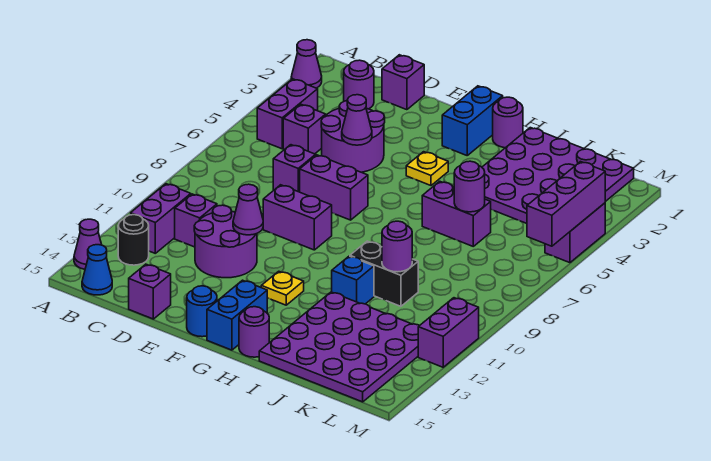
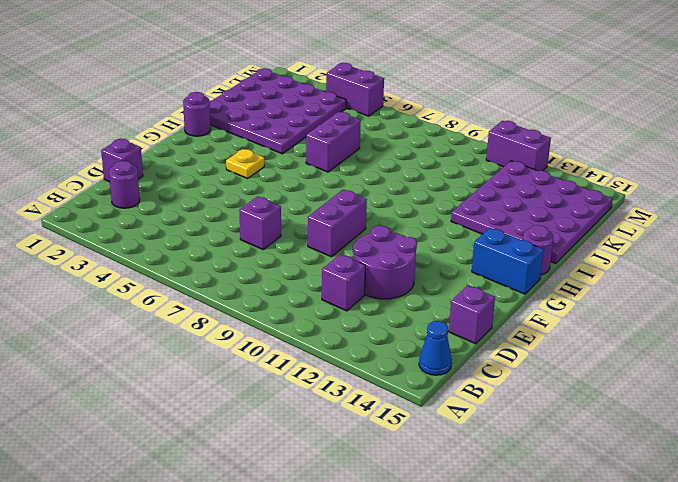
none -> purple 1x1 cone [291,40,322,88]
none -> purple 1x1 cone [74,219,102,269]
none -> purple 1x2 brick [257,79,318,149]
none -> purple 1x2 brick [131,184,191,253]

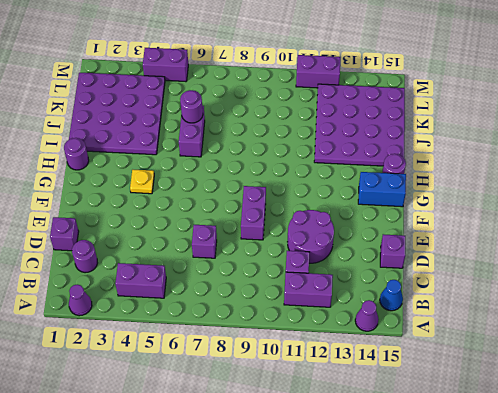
none -> black 1x1 round brick [118,215,149,265]
none -> purple 1x1 brick [283,104,326,154]
none -> purple 2x2 round brick [321,101,385,172]
none -> purple 1x2 brick [300,155,368,220]

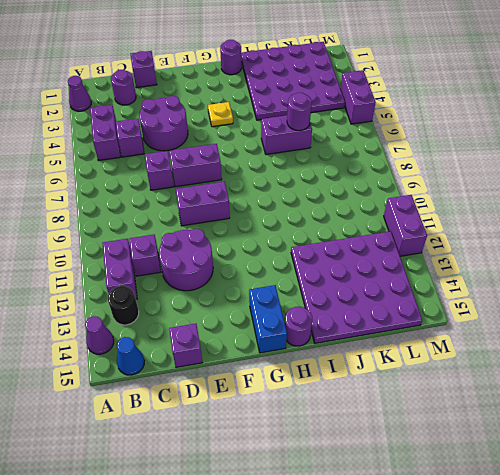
none -> blue 1x1 round brick [187,286,217,337]
none -> blue 1x2 brick [442,86,503,155]
none -> yellow 1x1 plate [261,271,304,305]
none -> black 1x2 brick [350,241,418,306]

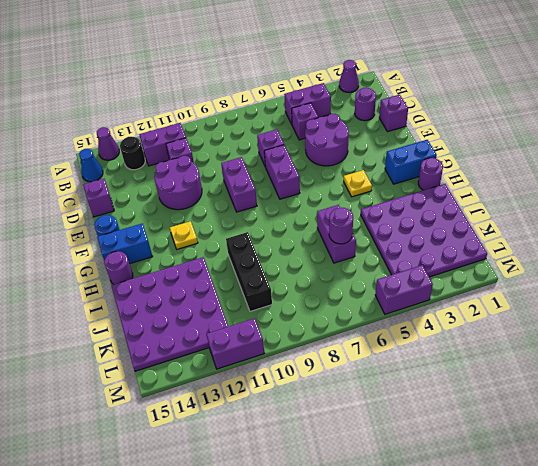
black 1x3 brick [226,232,272,311] -> black 1x2 brick [350,241,418,306]
none -> blue 1x1 brick [332,256,374,304]
none -> purple 1x1 cone [342,95,372,145]
none -> purple 1x1 cone [233,184,263,235]
none -> purple 1x1 round brick [382,221,412,272]

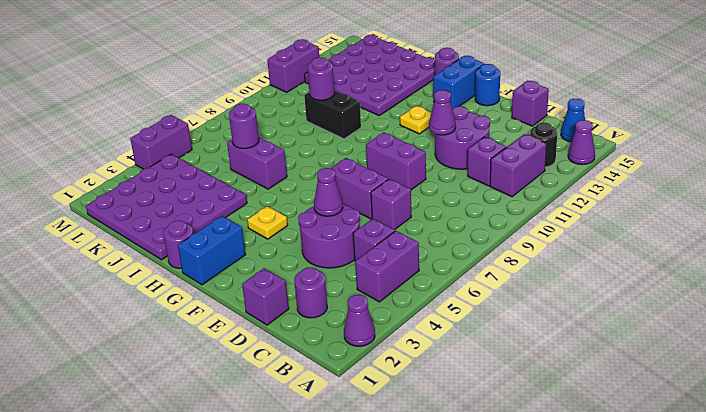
none -> blue 1x1 brick [332,256,374,304]
none -> purple 1x3 brick [527,162,605,246]

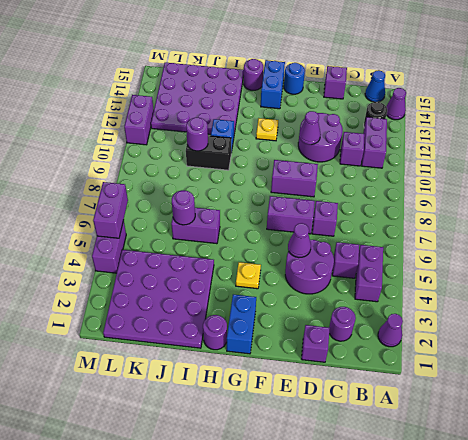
purple 1x2 brick [93,182,128,238] -> purple 1x3 brick [527,162,605,246]

